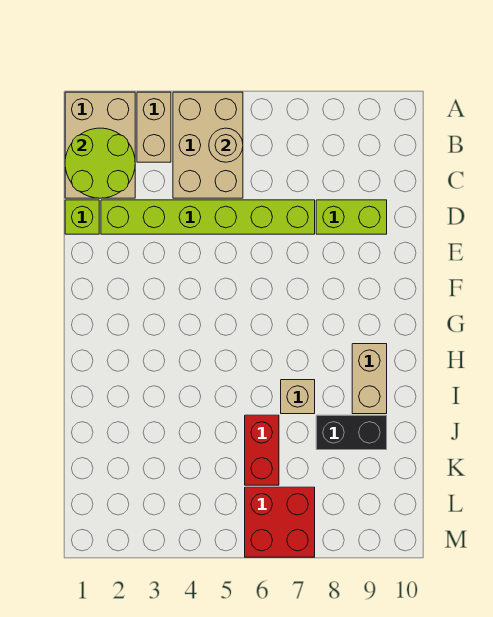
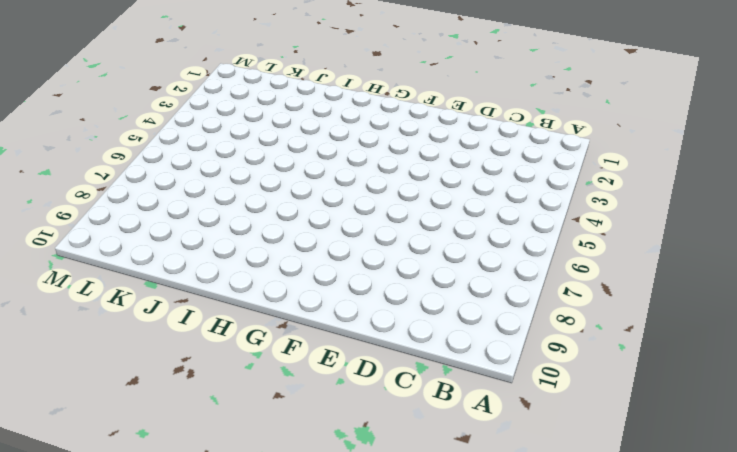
none -> tan 2x3 brick [65,92,135,198]
none -> tan 1x2 brick [137,92,171,162]
none -> tan 2x3 brick [173,92,243,198]

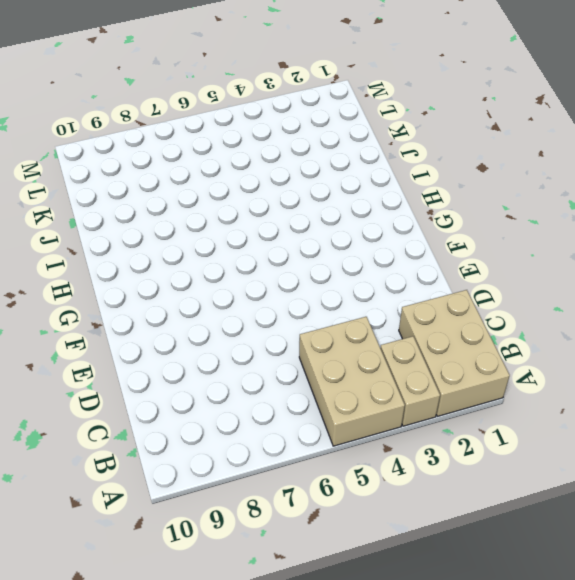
none -> lime 1x1 brick [65,200,99,234]
none -> lime 1x6 brick [101,200,315,234]
none -> lime 1x2 brick [316,200,387,234]

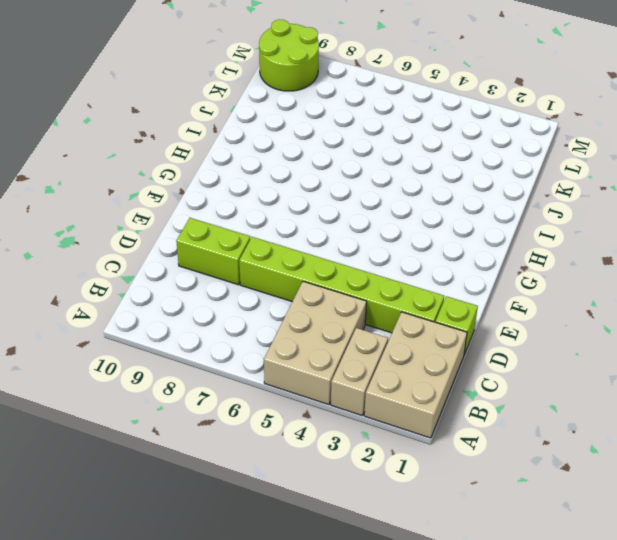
lime 2x2 round brick [259,20,319,91] -> lime 2x2 round brick moved to [65,128,135,198]
none -> tan 1x2 brick [352,344,387,414]
none -> tan 1x1 brick [281,380,315,414]
none -> red 1x2 brick [245,415,279,485]

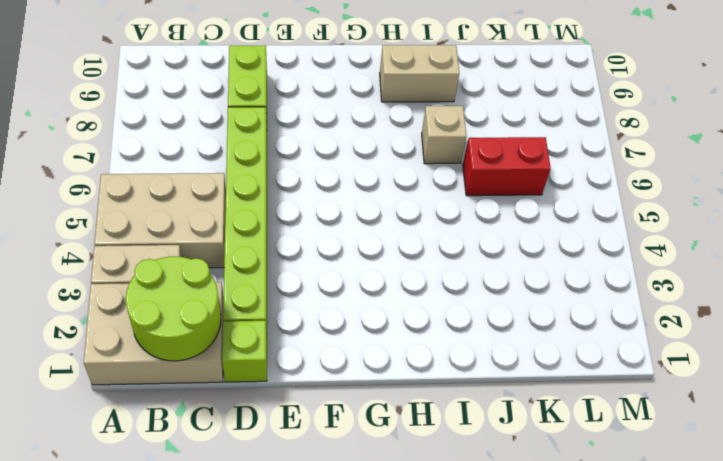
none -> black 1x2 brick [316,415,387,450]
none -> red 2x2 brick [245,487,315,557]
none -> tan 1x1 round brick [209,128,243,162]

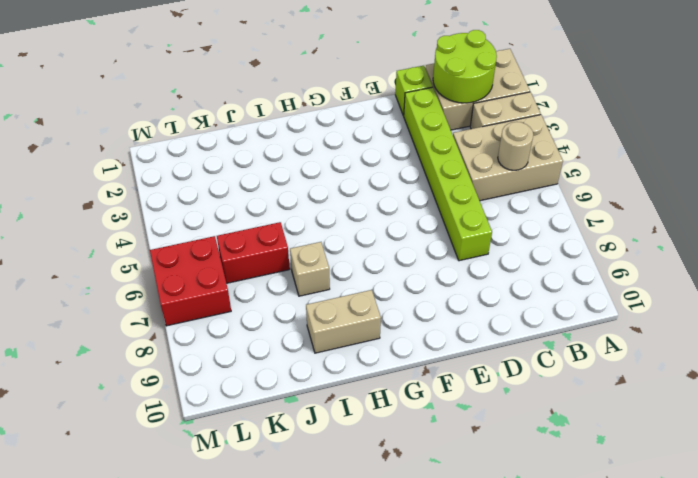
none -> lime 1x2 brick [316,200,387,234]
none -> black 1x2 brick [316,415,387,450]

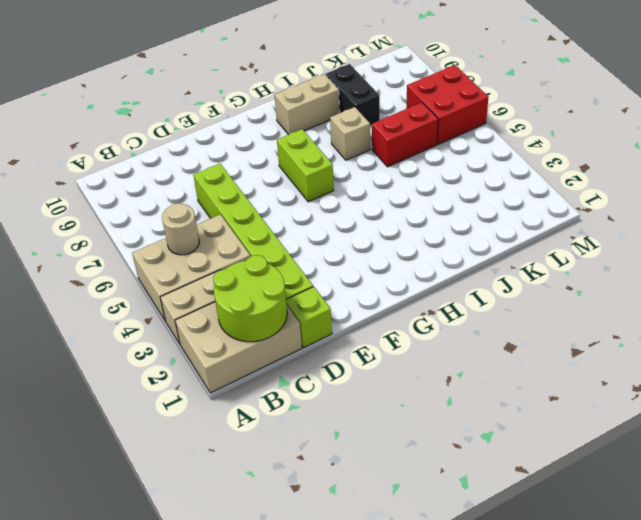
lime 1x2 brick [277,129,334,202] -> lime 1x2 brick moved to [316,200,387,234]

